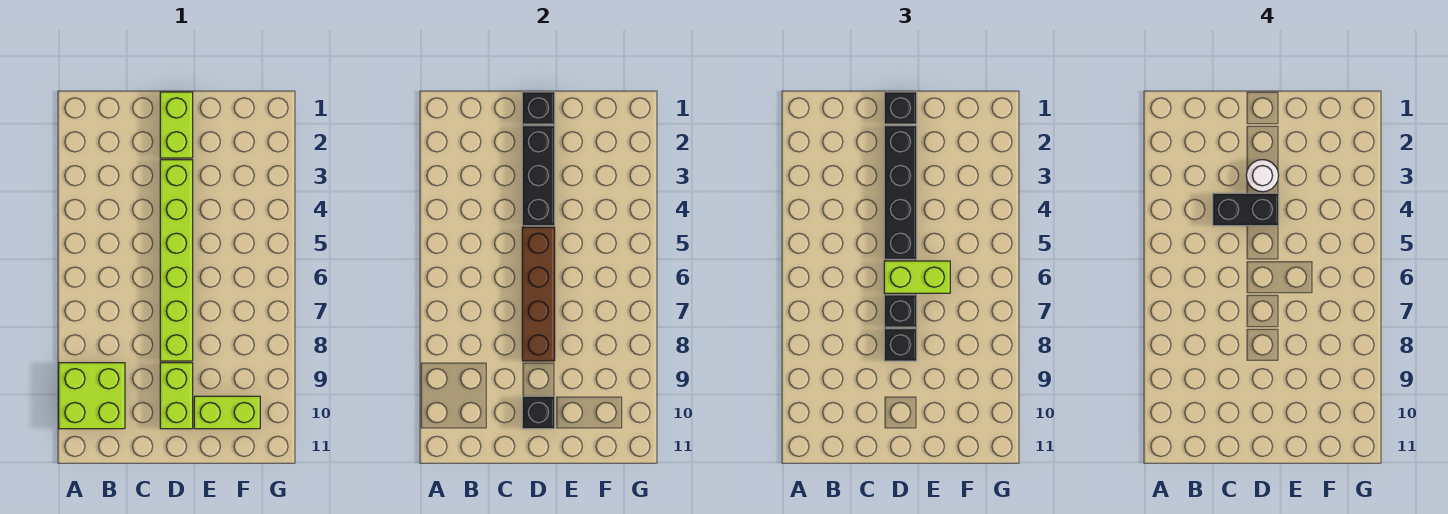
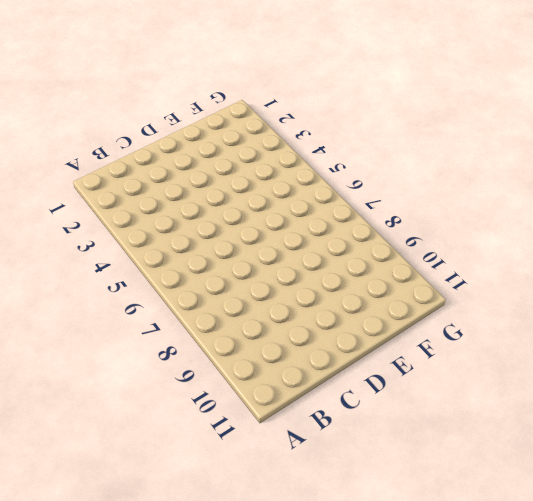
none -> lime 2x2 brick [59,363,125,429]
none -> lime 1x2 brick [160,92,193,158]
none -> lime 1x6 brick [160,160,193,361]

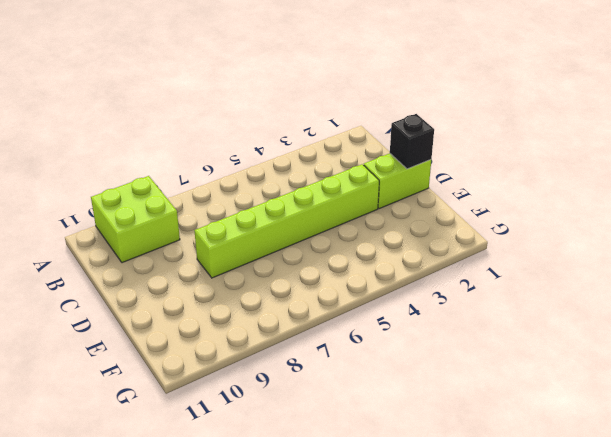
none -> lime 1x2 brick [160,363,193,429]
none -> lime 1x2 brick [194,396,260,429]
none -> black 1x3 brick [522,126,555,226]

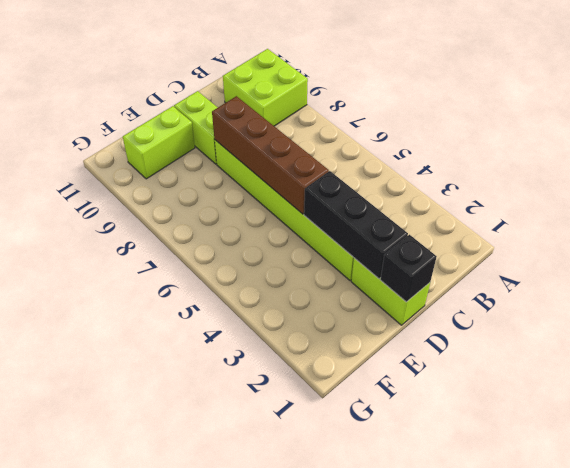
none -> black 1x1 brick [522,396,555,429]
none -> black 1x1 brick [884,92,917,124]
none -> black 1x4 brick [884,126,917,259]

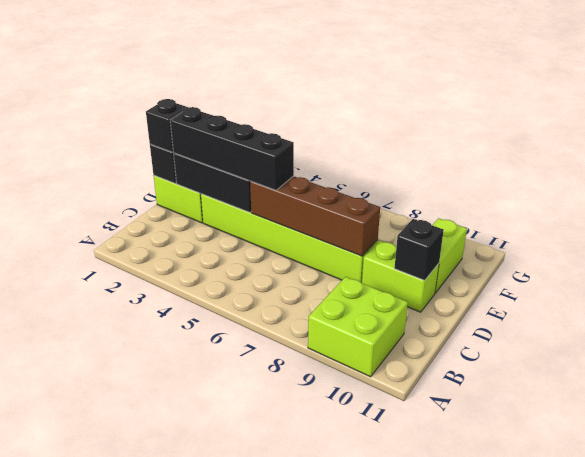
none -> lime 1x2 brick [884,261,950,293]
none -> black 1x1 brick [884,295,917,327]
none -> black 1x1 brick [884,329,917,361]

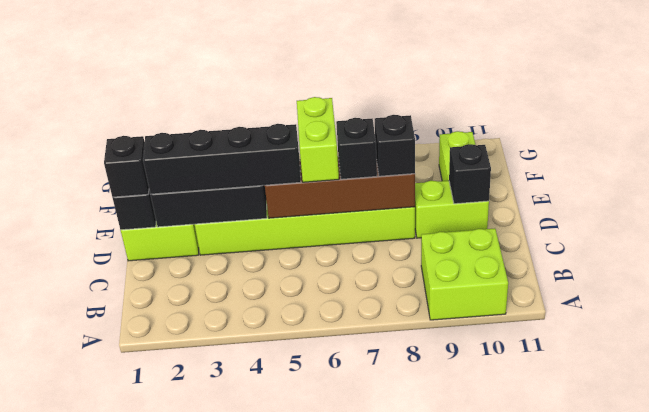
none -> black 1x2 brick [1213,193,1279,226]
none -> white 1x1 round brick [1246,160,1279,192]

